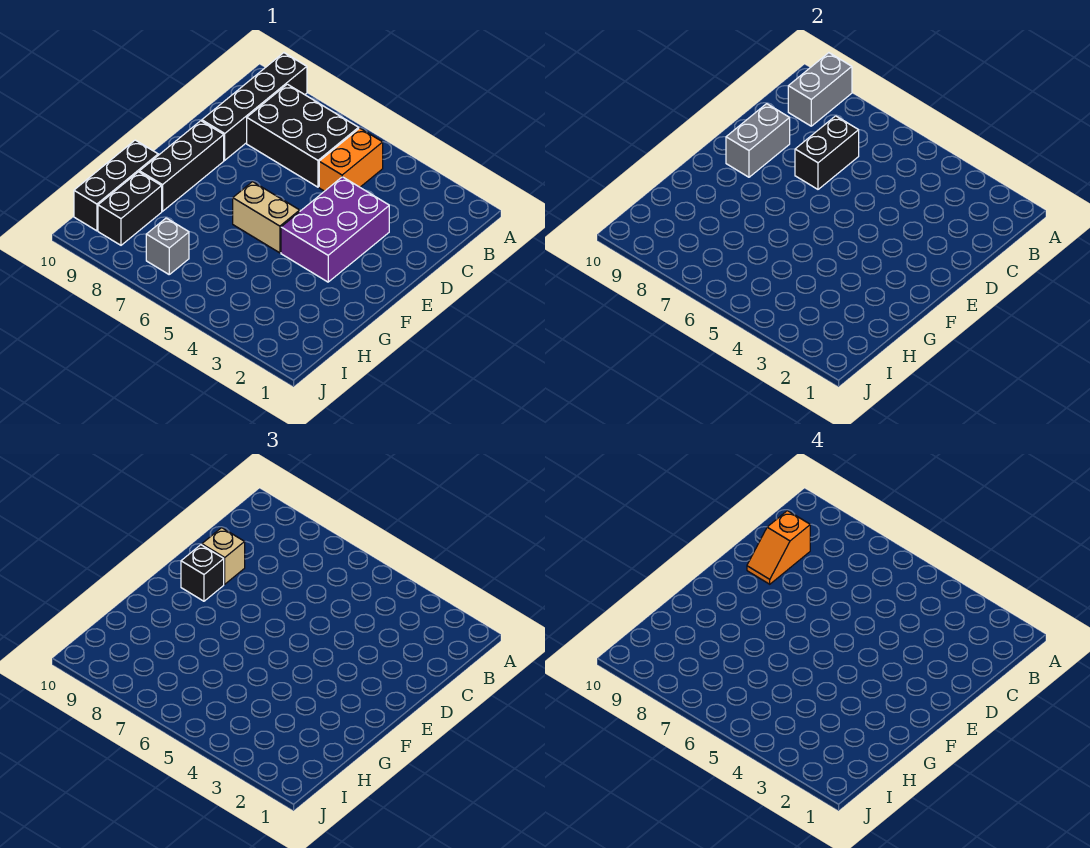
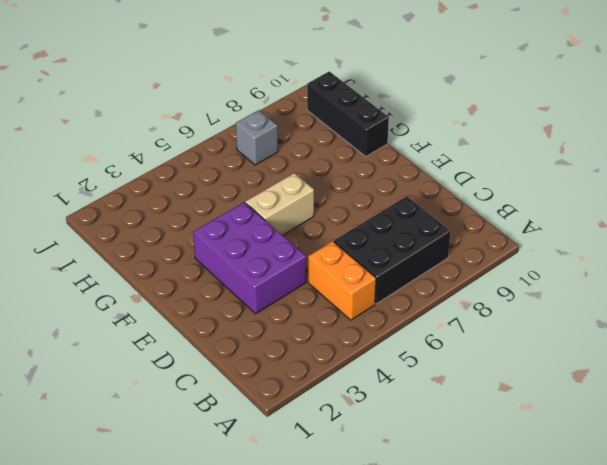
none -> black 1x4 brick [202,53,307,160]
none -> black 1x3 brick [140,121,224,211]
none -> black 1x2 brick [98,172,162,245]

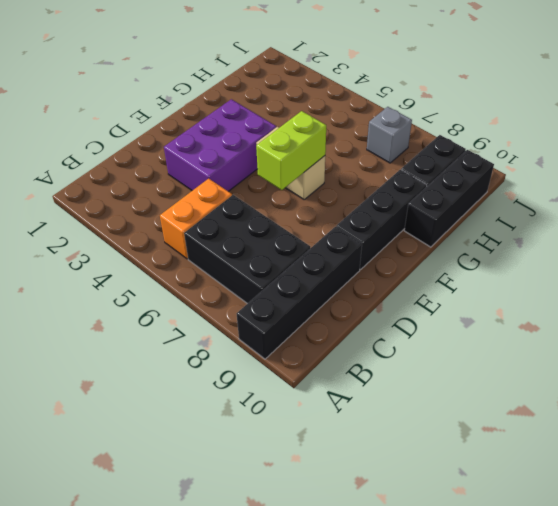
lime 1x2 brick [256,111,326,190] -> none
none -> grey 1x2 brick [788,53,852,126]
none -> black 1x2 brick [795,116,859,189]
none -> grey 1x2 brick [726,104,790,177]

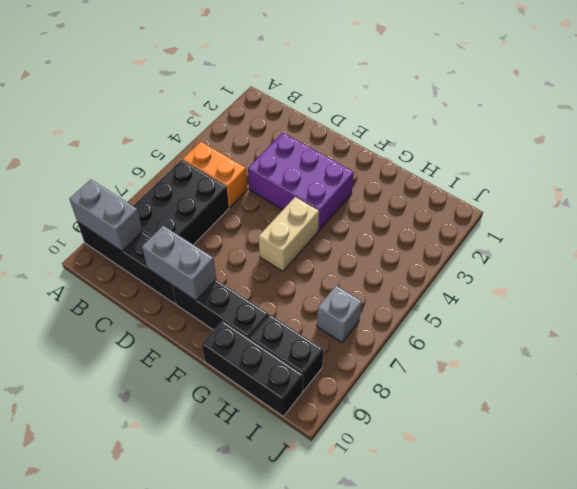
none -> black 1x2 brick [795,116,859,189]
none -> tan 1x1 brick [202,528,245,584]
none -> black 1x1 brick [181,545,224,601]

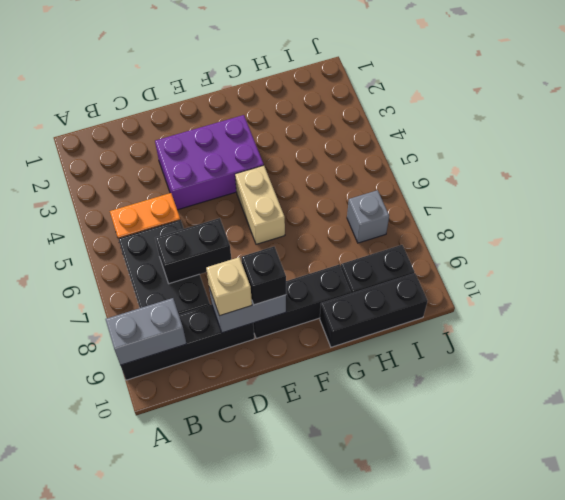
none -> orange 1x2 slope [747,511,810,584]

